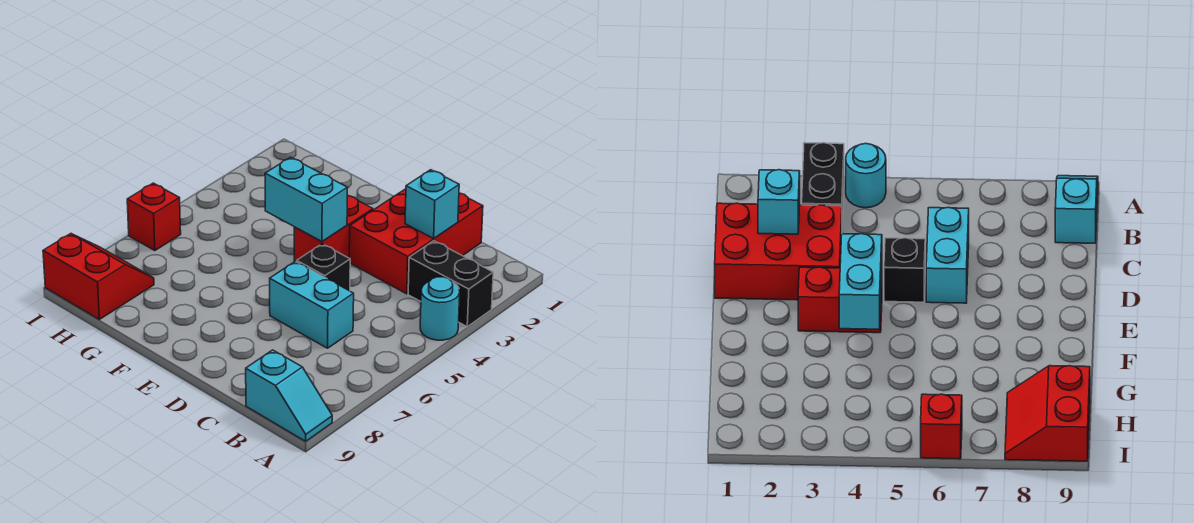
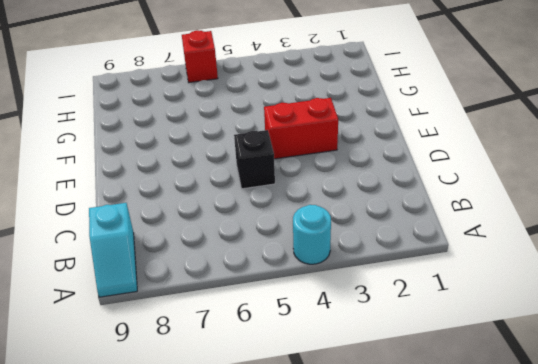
none -> black 1x2 brick [408,241,493,327]
none -> red 2x3 brick [349,189,483,294]

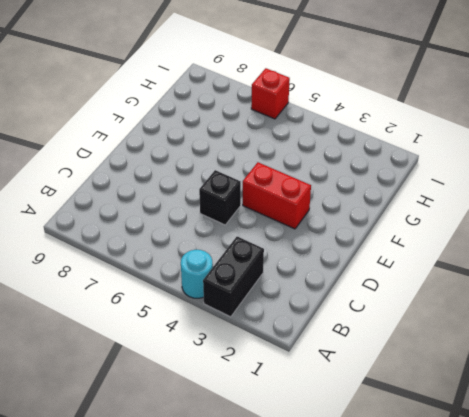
none -> cyan 1x2 slope [246,350,332,441]
none -> red 2x3 brick [349,189,483,294]

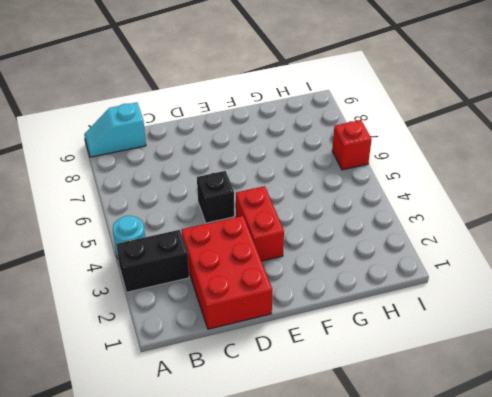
none -> cyan 1x2 brick [270,261,354,348]
none -> red 2x2 slope [43,234,154,319]

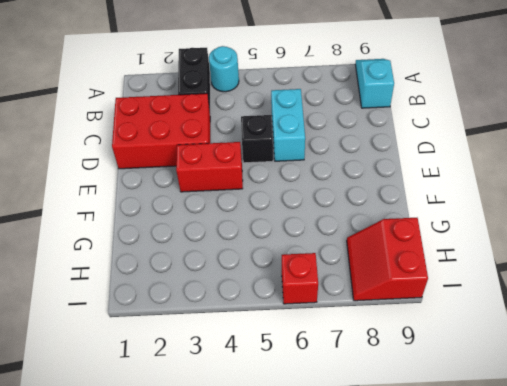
none -> cyan 1x1 brick [405,170,459,238]
none -> cyan 1x2 brick [265,157,348,242]

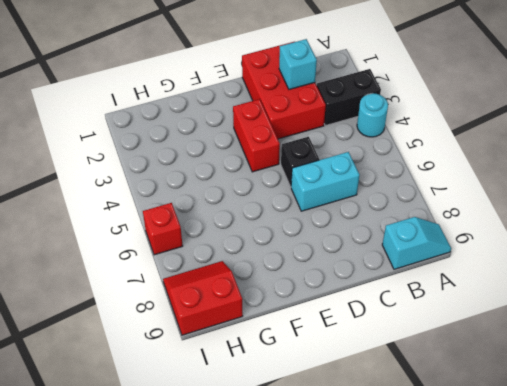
none -> cyan 1x2 brick [265,157,348,242]

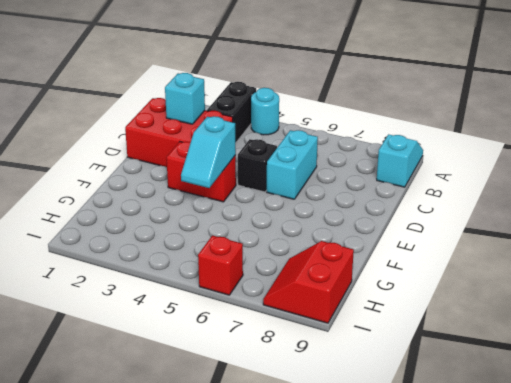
cyan 1x2 slope [181,116,236,188] -> cyan 1x2 brick [265,157,348,242]

